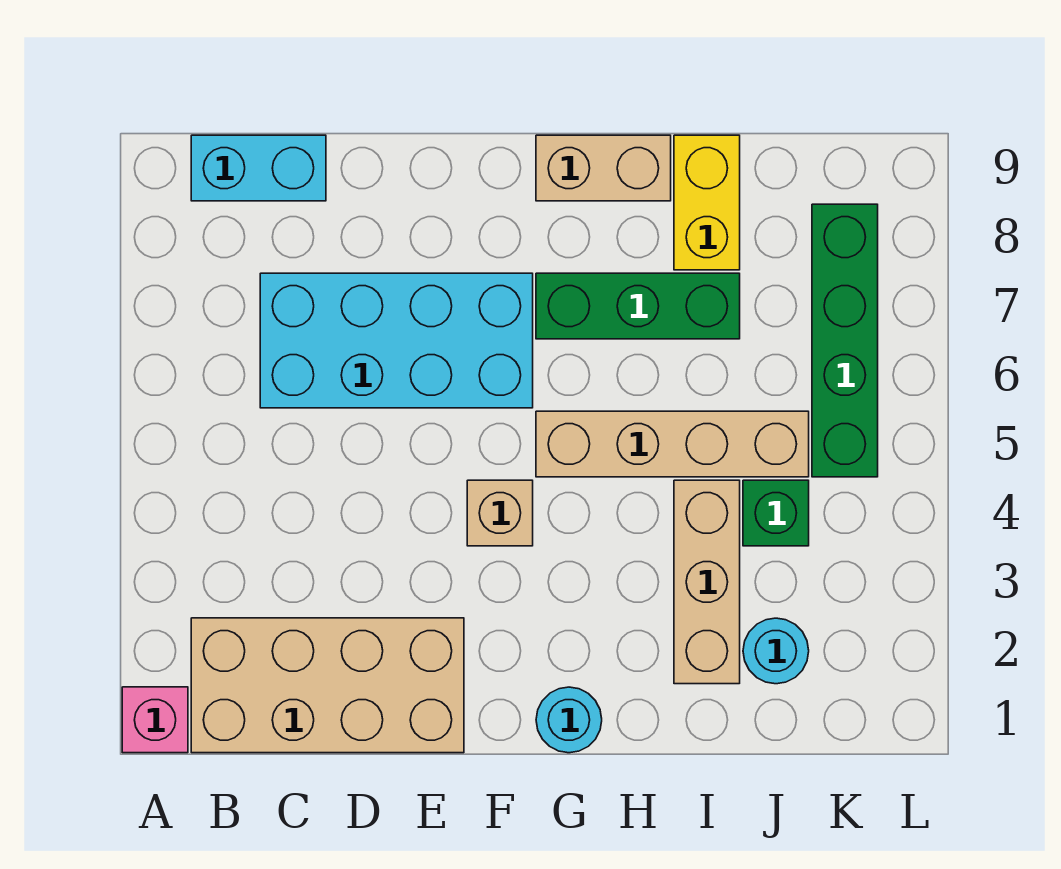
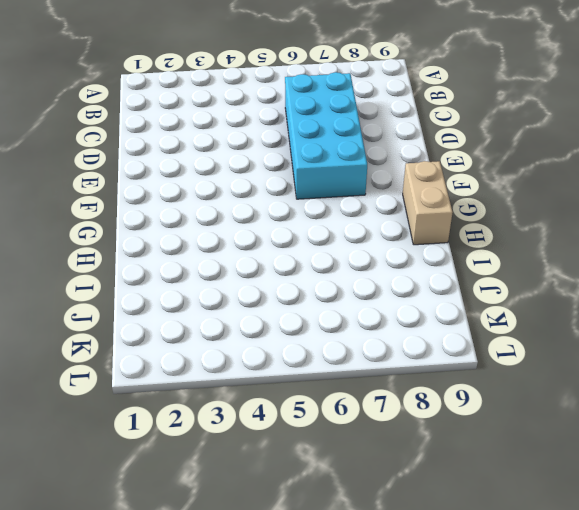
none -> pink 1x1 brick [122,687,188,753]
none -> tan 2x4 brick [191,618,464,753]
none -> cyan 1x2 brick [191,135,326,201]

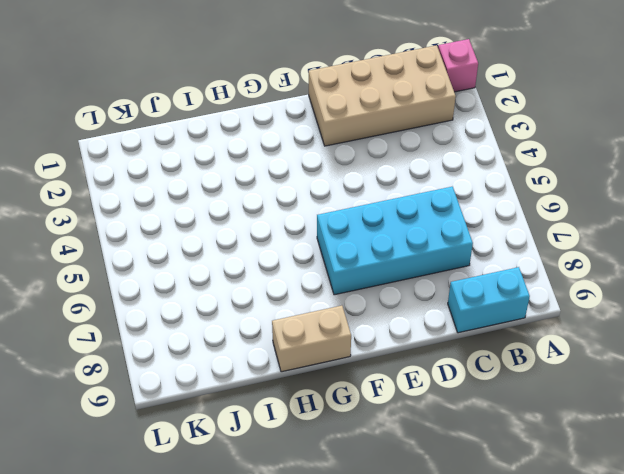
none -> tan 1x1 brick [467,480,533,546]
none -> cyan 1x1 round brick [536,687,602,753]
none -> tan 1x4 brick [536,411,809,477]

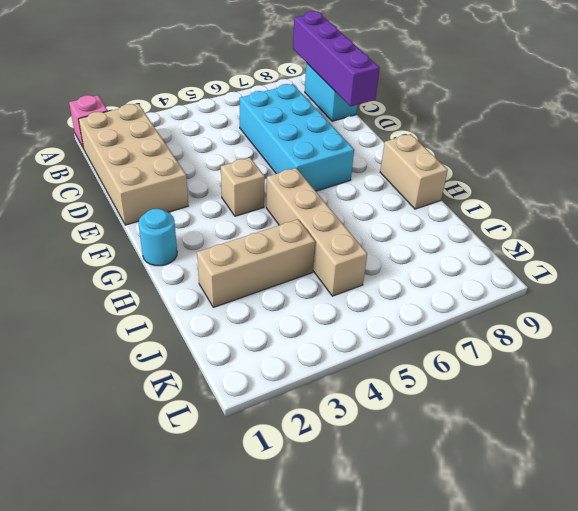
purple 1x4 brick [293,11,380,107] -> none
none -> green 1x3 brick [536,273,740,339]
none -> yellow 1x2 brick [674,135,740,270]
none -> cyan 1x1 round brick [743,618,809,684]

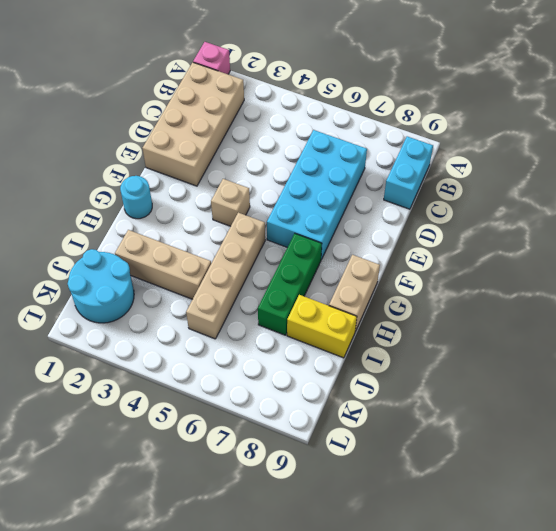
cyan 2x2 round brick [68,249,134,323] -> cyan 1x1 round brick [743,618,809,684]
none -> green 1x1 brick [743,480,809,546]
none -> green 1x4 brick [812,204,878,477]

